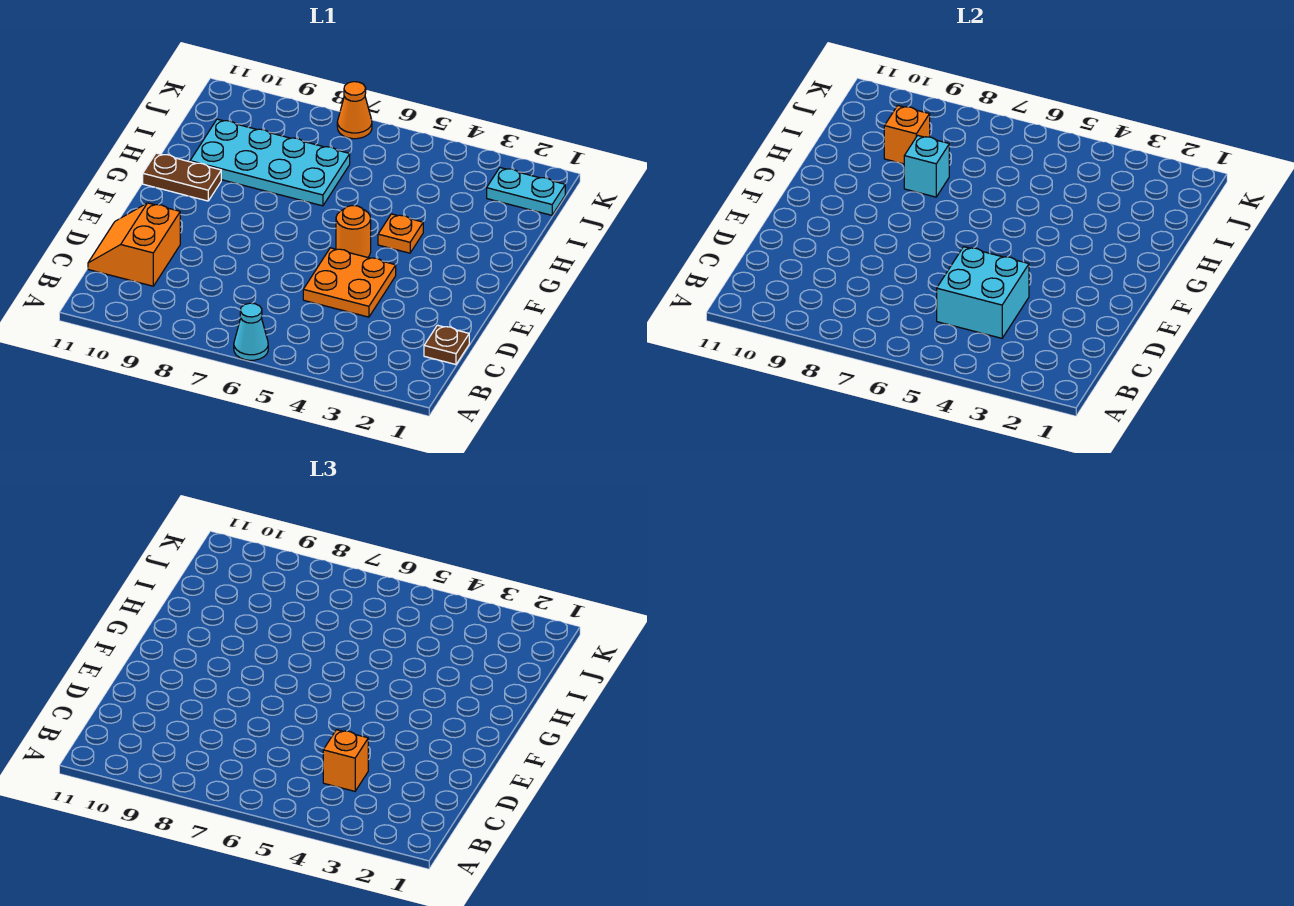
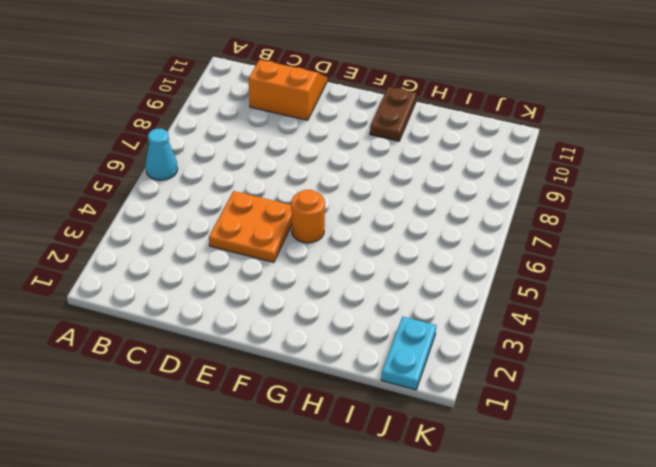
none -> brown 1x1 plate [424,325,469,364]
none -> orange 1x1 plate [378,214,423,253]
none -> cyan 2x4 plate [190,119,350,206]

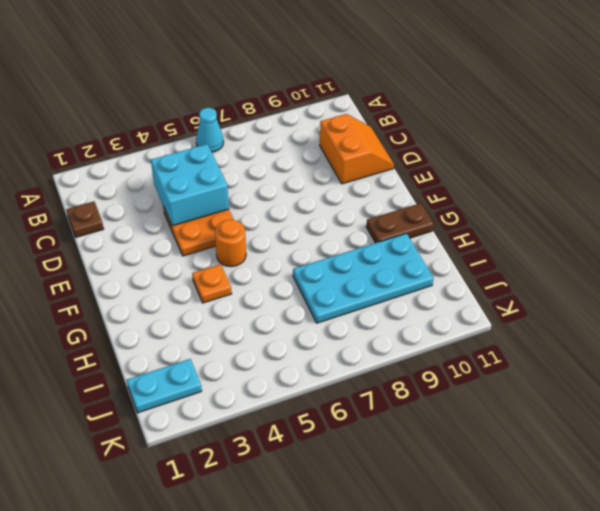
none -> orange 1x1 cone [337,82,372,139]
none -> cyan 1x1 brick [904,135,949,197]
none -> orange 1x1 brick [884,106,930,164]

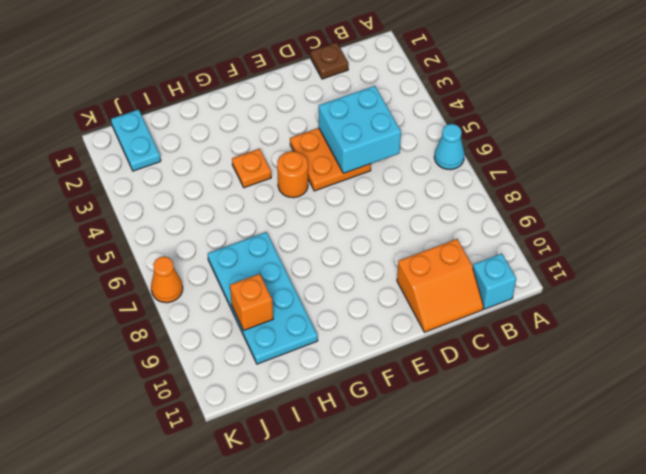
cyan 1x1 brick [473,254,516,309] -> cyan 1x1 brick moved to [904,135,949,197]
none -> brown 1x2 plate [143,153,221,201]
none -> orange 1x1 brick [323,730,368,791]

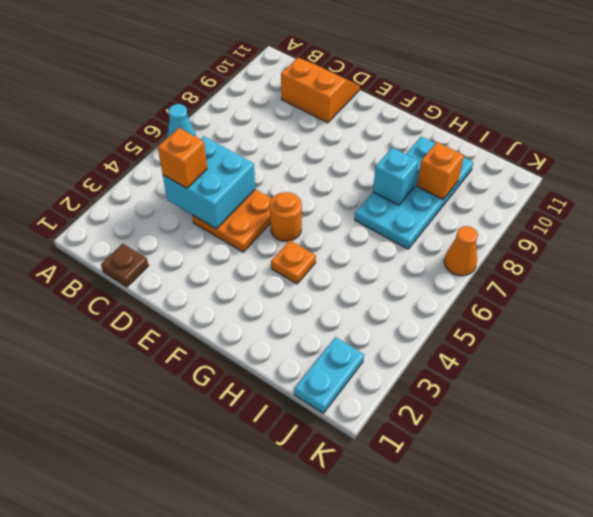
none -> brown 1x2 plate [143,153,221,201]

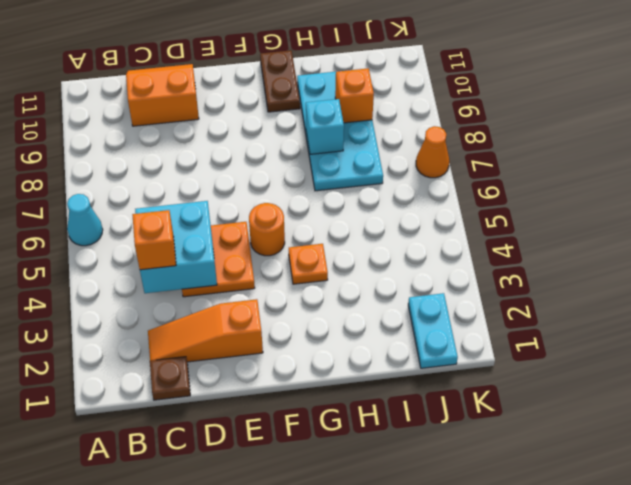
orange 1x3 slope [148,299,263,362] -> none

